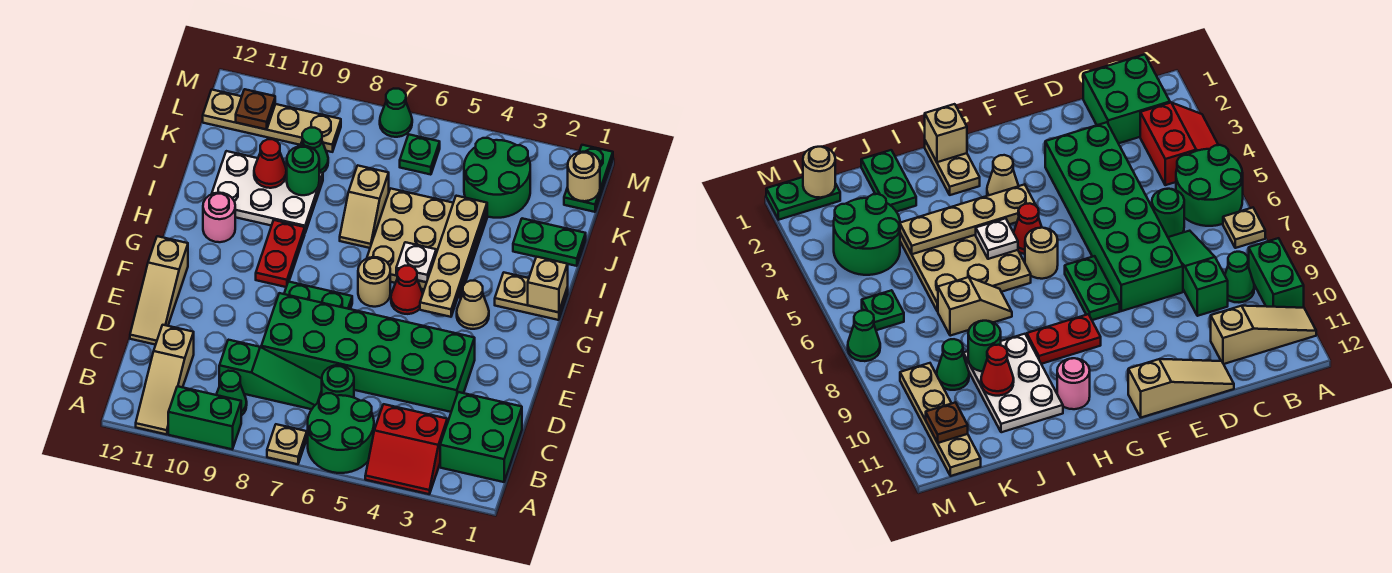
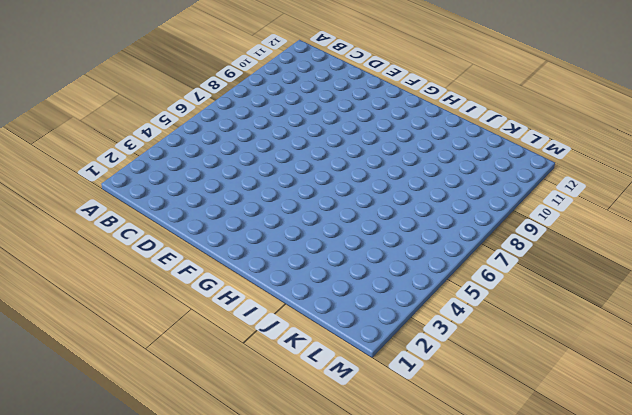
none -> red 2x2 slope [365,404,447,494]
none -> green 2x2 round brick [308,393,374,473]
none -> tan 1x1 plate [267,424,307,464]
none -> green 1x2 brick [168,386,241,449]

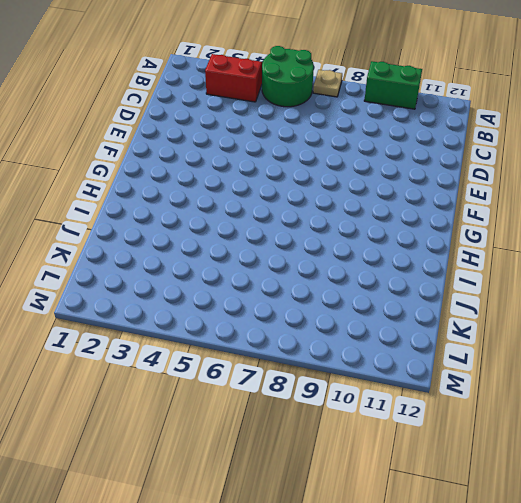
none -> tan 1x3 slope [136,325,194,434]
none -> green 2x2 brick [440,392,522,482]
none -> green 1x1 cone [216,371,247,416]
none -> green 1x1 round brick [322,365,354,398]

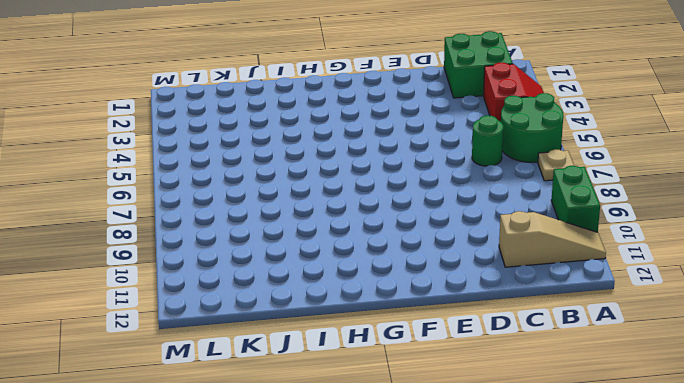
none -> green 1x1 cone [216,371,247,416]
none -> green 1x3 slope [219,340,322,409]
none -> green 2x6 brick [261,293,475,412]
none -> tan 1x3 slope [130,236,188,345]

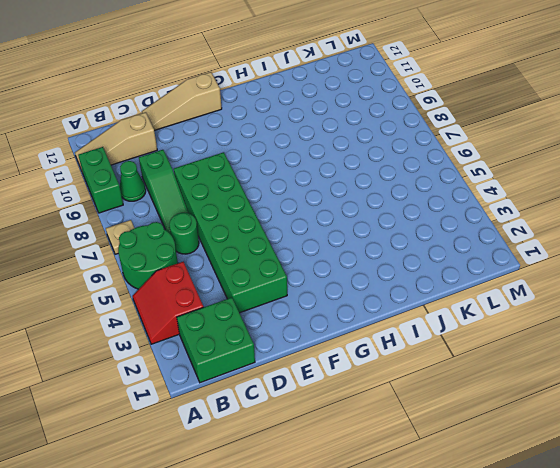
none -> green 1x2 plate [284,282,352,309]
none -> tan 1x1 cone [457,281,489,329]
none -> red 1x1 cone [391,266,423,314]
none -> tan 1x1 round brick [358,257,390,307]

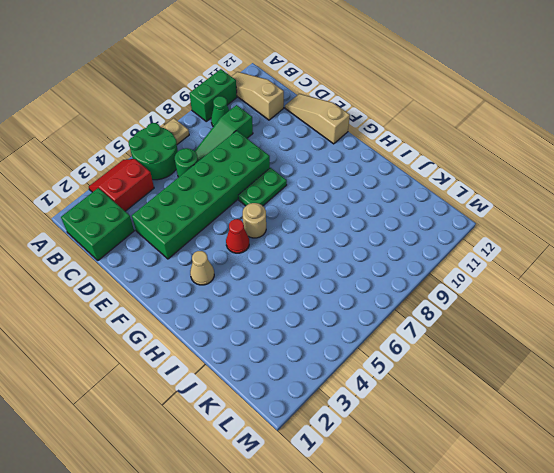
none -> red 1x2 plate [256,220,305,287]
none -> tan 1x2 plate [495,273,568,320]
none -> tan 3x3 plate [367,188,487,298]
none -> pink 1x1 round brick [203,193,235,242]

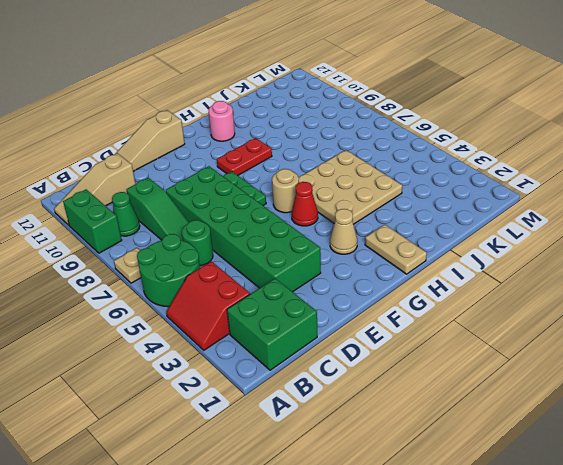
none -> tan 1x2 slope [340,166,389,248]
none -> white 2x3 plate [212,151,323,232]
none -> green 1x2 plate [513,218,586,266]
none -> green 2x2 round brick [464,138,530,218]

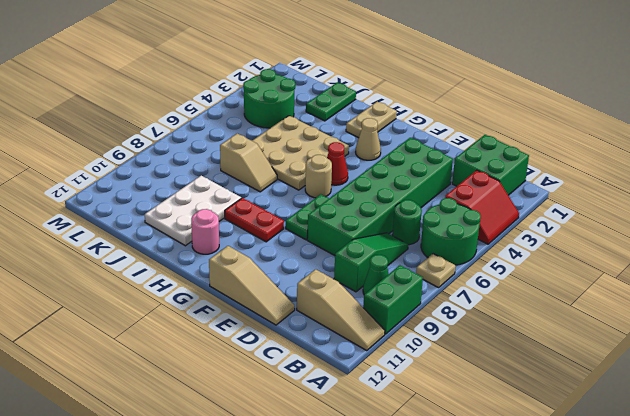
none -> green 1x1 cone [300,128,328,173]
none -> green 1x2 plate [564,145,613,212]
none -> green 1x1 plate [400,135,440,175]
none -> tan 1x4 plate [203,90,341,152]

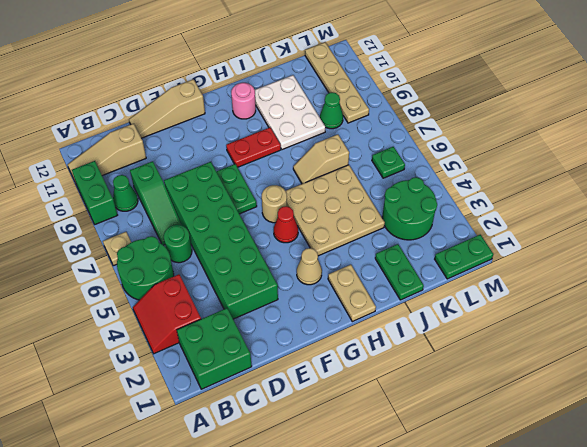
none -> green 1x1 cone [380,89,412,137]
none -> tan 1x4 plate [420,196,487,317]
none -> tan 1x1 brick [528,257,568,312]
none -> white 1x1 plate [396,242,436,282]

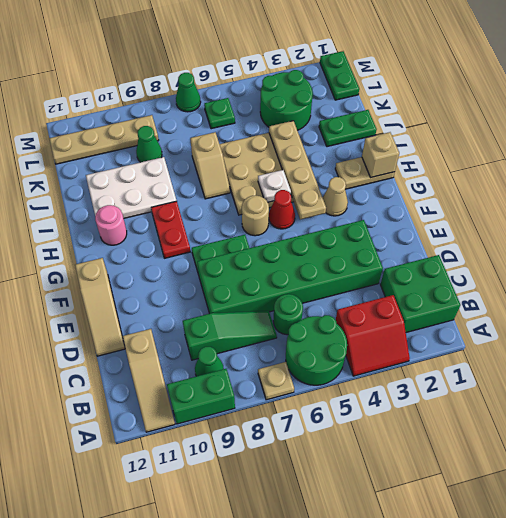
none -> green 1x1 round brick [287,146,319,195]
none -> red 1x1 cone [254,139,286,188]
none -> tan 1x1 round brick [568,152,600,201]
none -> brown 1x1 plate [236,89,275,129]

